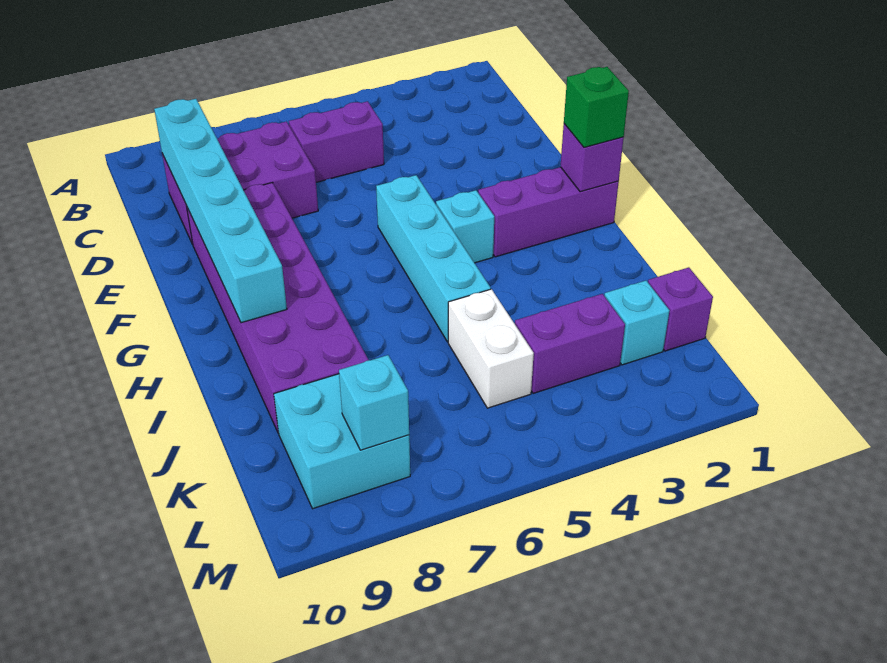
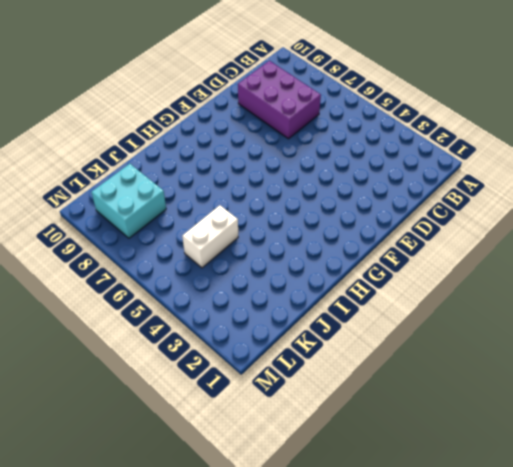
none -> purple 1x2 brick [289,101,384,182]
none -> purple 2x6 brick [187,183,368,433]
none -> cyan 1x4 brick [376,175,491,342]

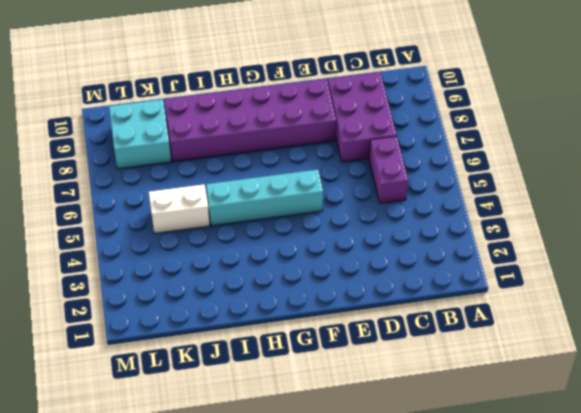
none -> purple 1x3 brick [478,167,619,257]
none -> cyan 1x1 brick [436,190,494,263]
none -> purple 1x1 brick [648,267,713,351]

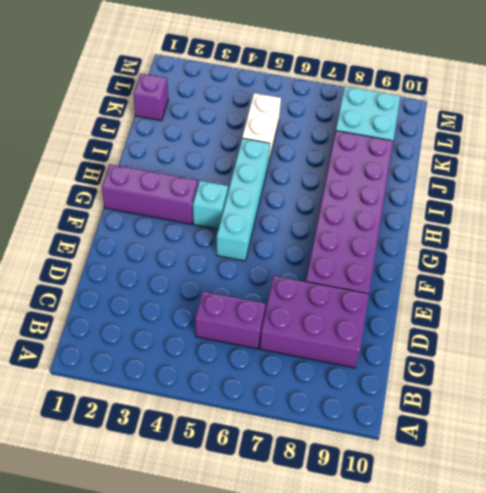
none -> cyan 1x1 brick [604,281,669,365]
none -> purple 1x2 brick [515,294,625,394]
none -> cyan 1x6 brick [154,99,287,323]

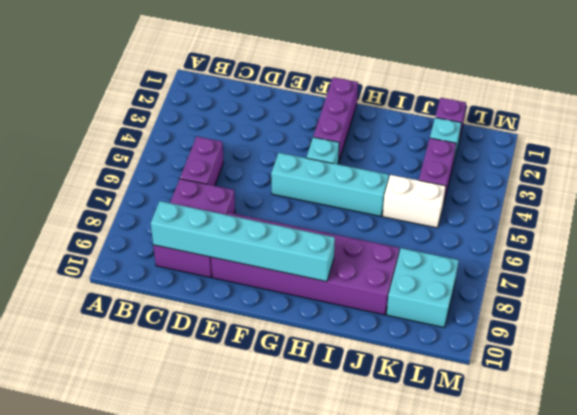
none -> purple 1x1 brick [560,124,624,192]
none -> cyan 1x1 brick [339,355,409,450]
none -> green 1x1 brick [564,67,629,147]

